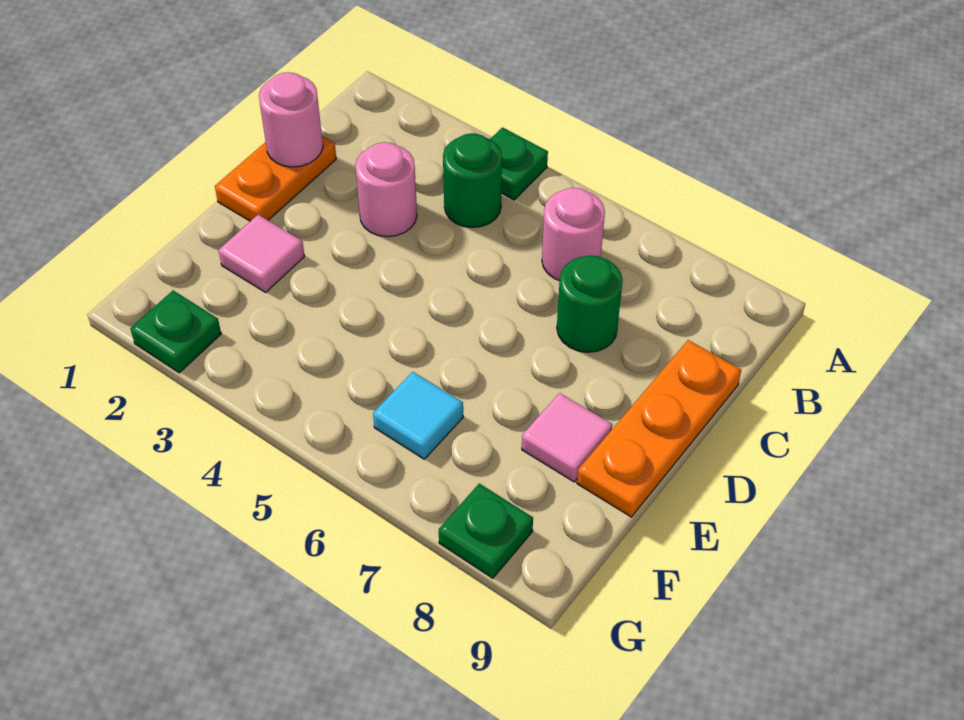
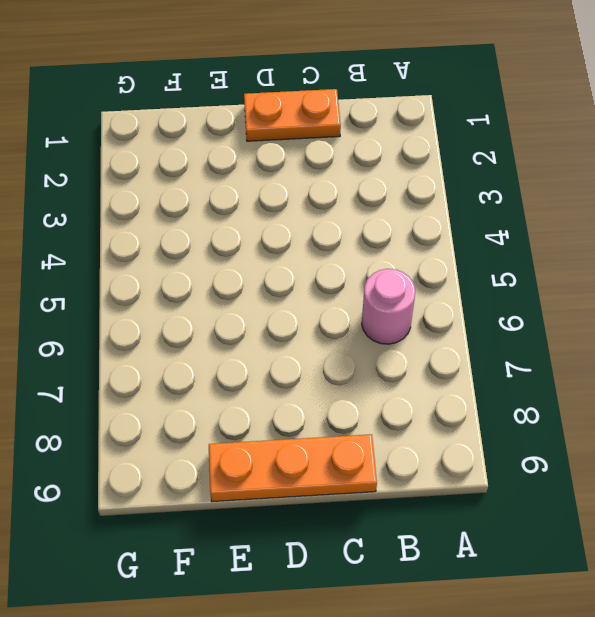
none -> green 1x1 plate [491,128,548,200]
none -> green 1x1 round brick [443,133,502,228]
none -> pink 1x1 round brick [355,142,417,237]

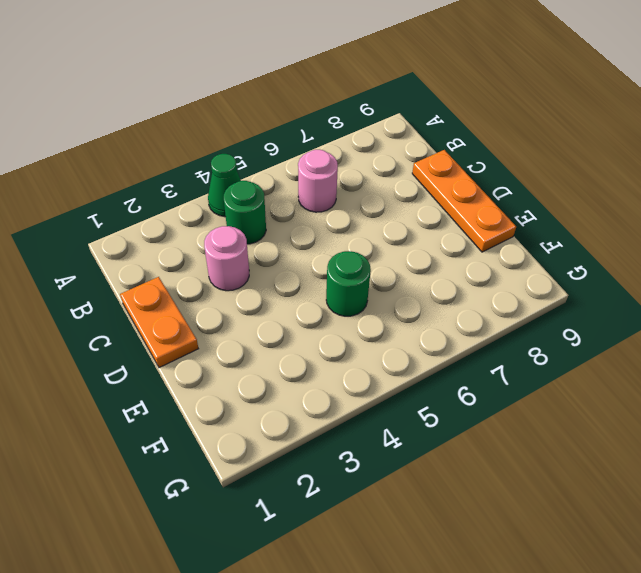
green 1x1 cone [208,154,241,217] -> green 1x1 plate [491,128,548,200]
green 1x1 round brick [326,251,371,316] -> green 1x1 round brick moved to [557,255,623,352]
none -> pink 1x1 tile [219,215,305,292]
none -> pink 1x1 tile [522,393,612,482]
none -> cyan 1x1 tile [373,372,463,459]

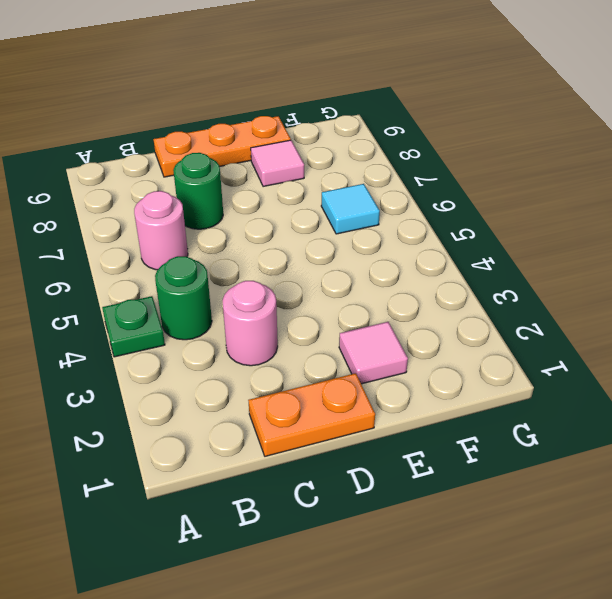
none -> green 1x1 plate [130,291,221,373]
none -> green 1x1 plate [439,484,533,578]
none -> pink 1x1 round brick [259,72,323,167]

